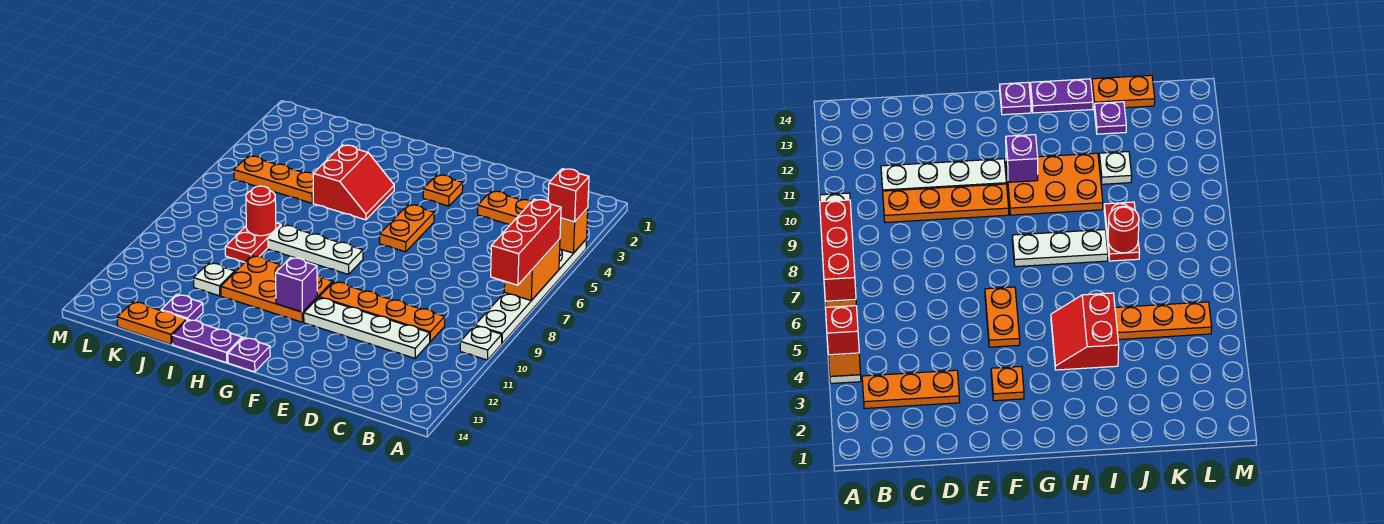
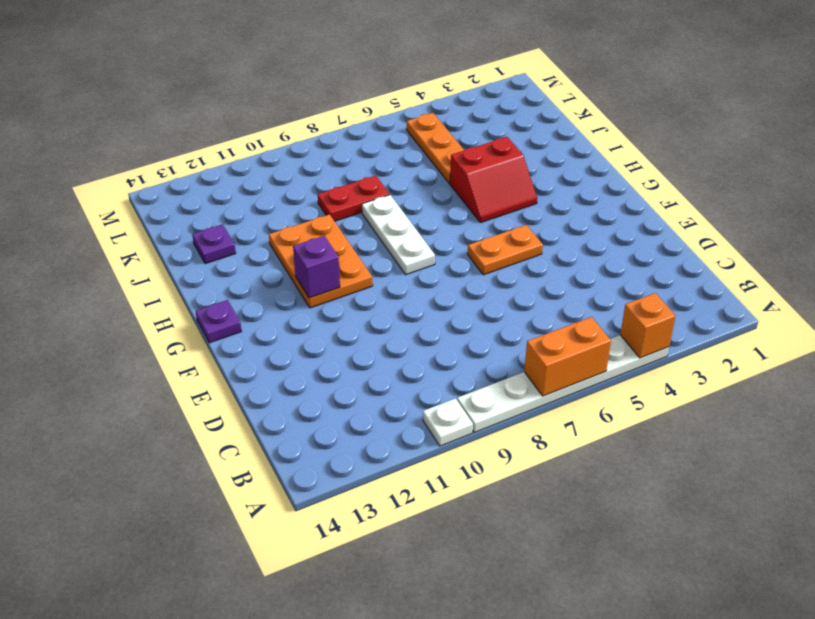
none -> orange 1x3 plate [478,191,532,225]
none -> orange 1x4 plate [319,282,445,342]
none -> white 1x4 plate [304,298,430,358]

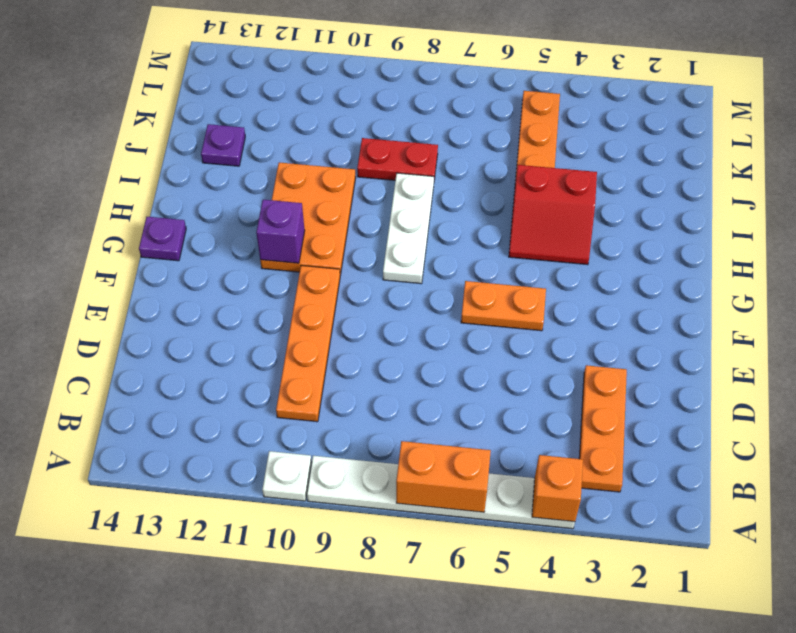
none -> white 1x4 plate [304,298,430,358]
none -> orange 1x1 plate [423,175,463,206]
none -> purple 1x2 plate [172,320,242,363]

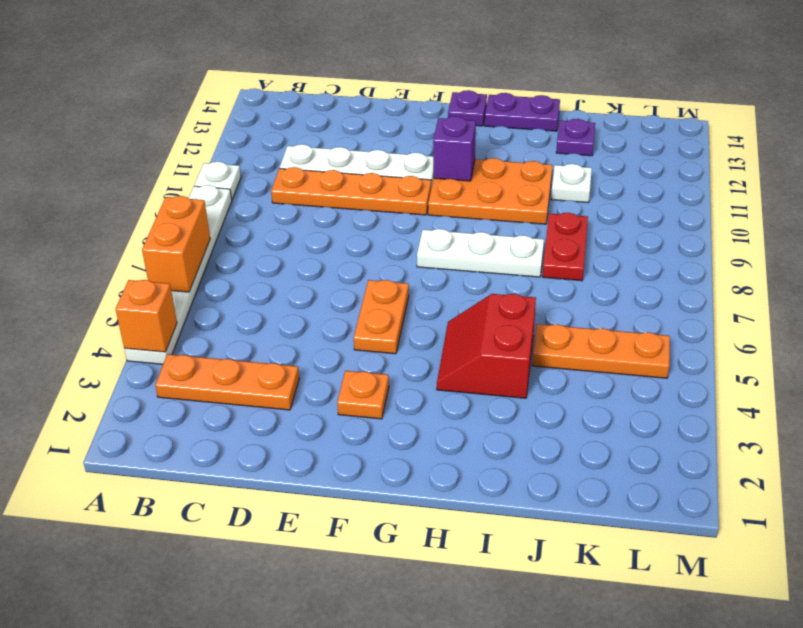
none -> orange 1x2 plate [117,302,187,344]
none -> red 1x1 round brick [246,186,276,236]
none -> red 1x1 brick [548,169,589,222]

